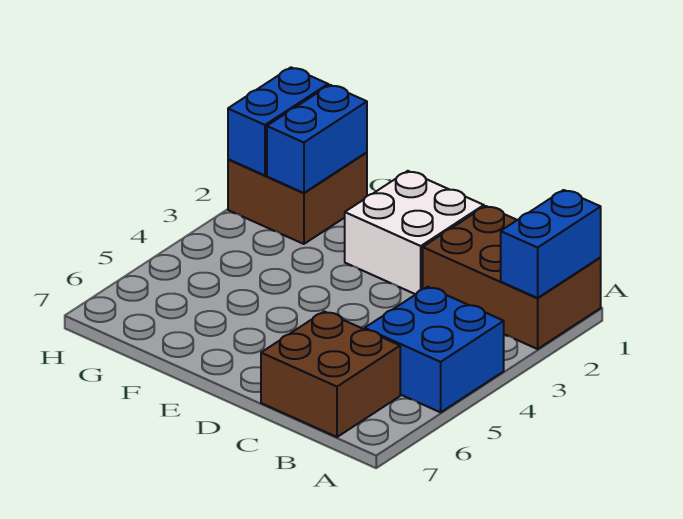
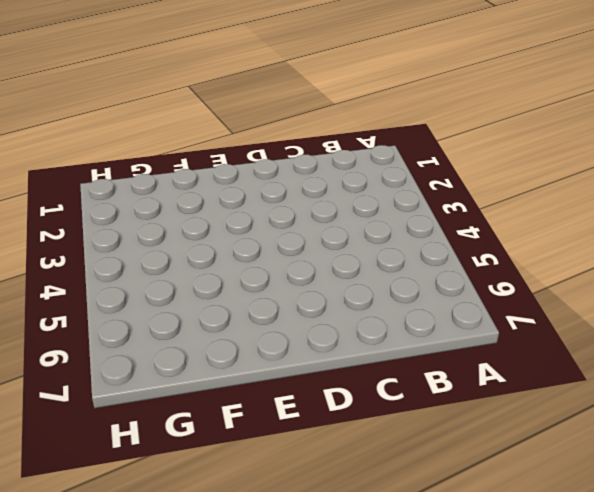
none -> brown 2x3 brick [423,206,601,349]
none -> blue 2x2 brick [365,287,504,412]

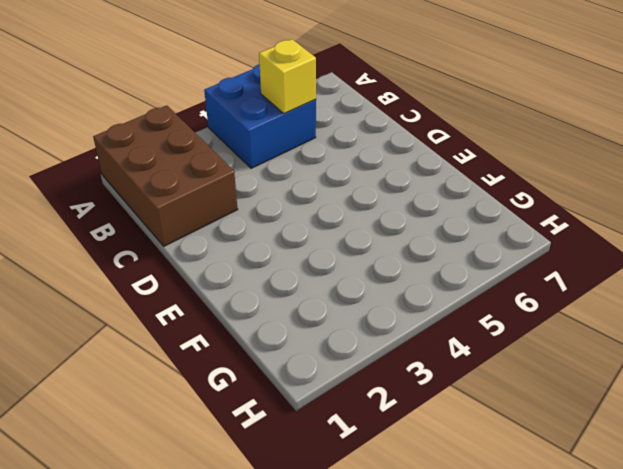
yellow 1x1 brick [259,39,316,113] -> none
none -> brown 2x2 brick [261,312,400,437]
none -> white 2x2 brick [345,171,484,294]

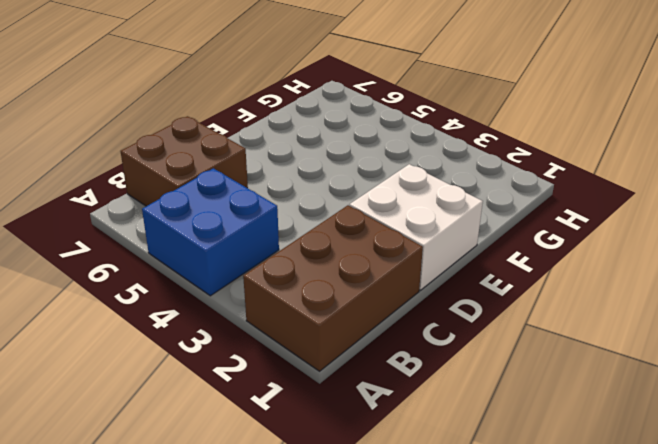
none -> brown 2x2 brick [228,152,367,244]
none -> blue 1x2 brick [501,190,601,298]

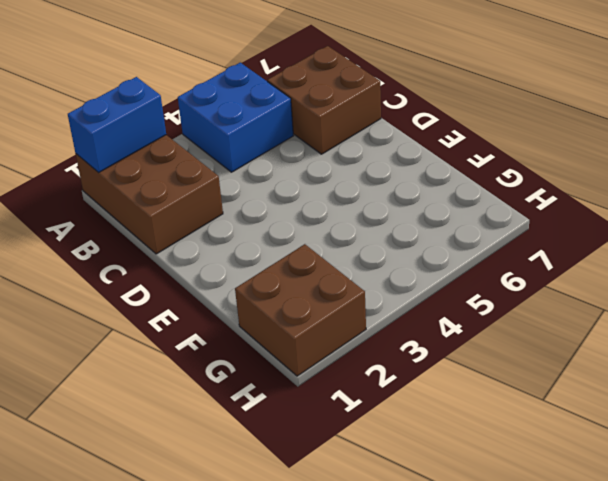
none -> white 2x2 brick [345,171,484,294]
none -> blue 1x2 brick [267,85,367,193]

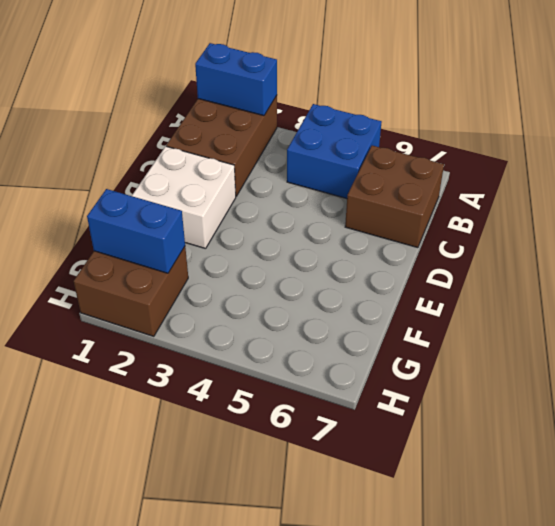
none -> blue 1x2 brick [228,67,328,175]

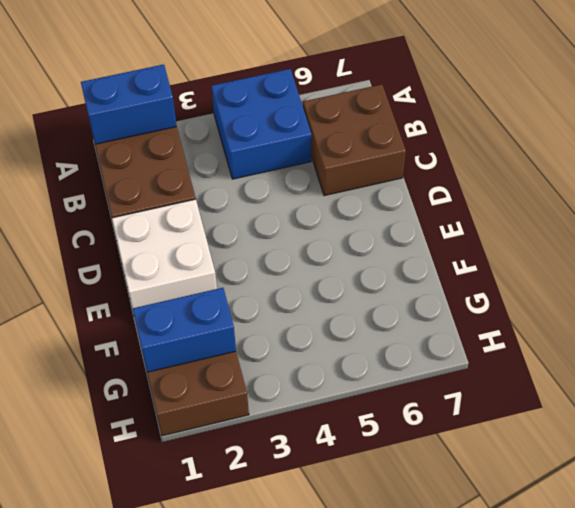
none -> blue 1x2 brick [228,67,328,175]

